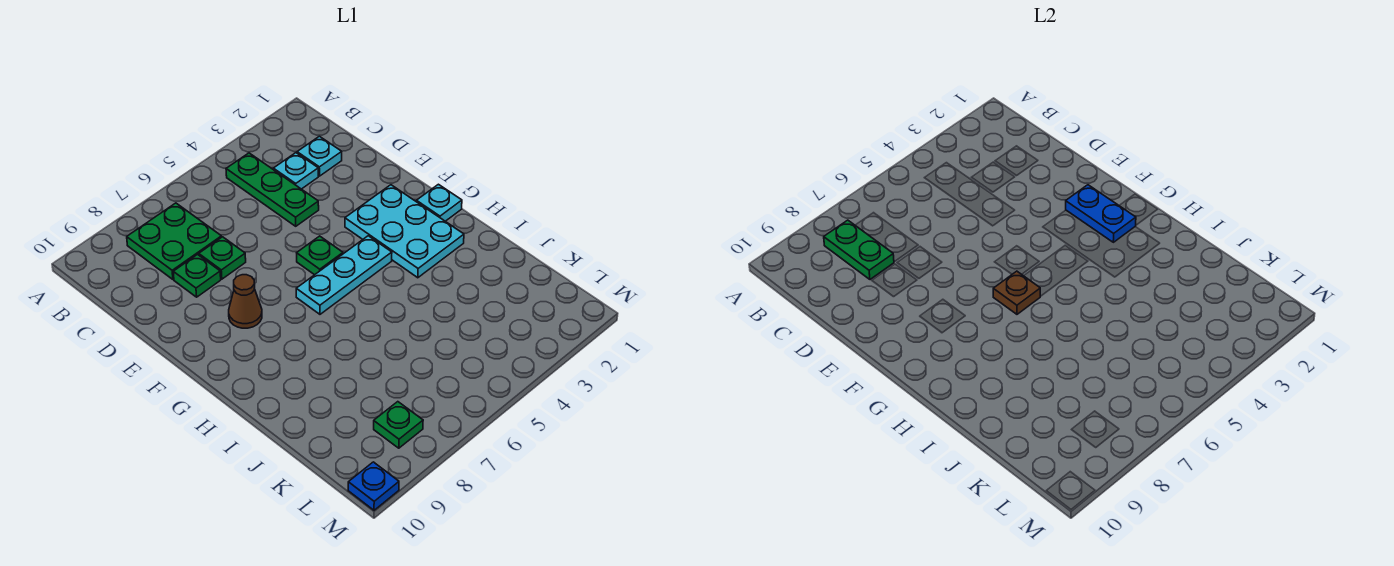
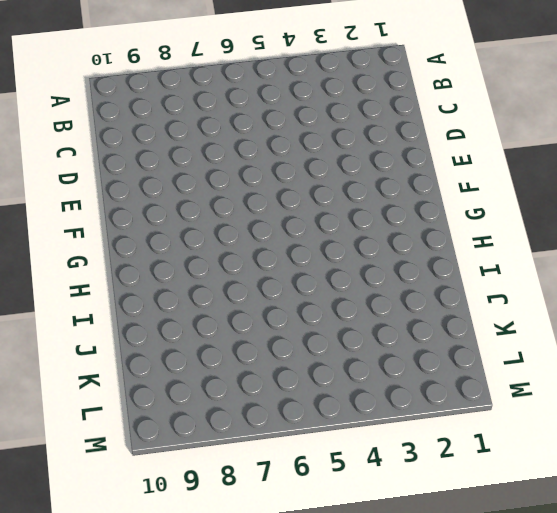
none -> green 1x3 plate [226,153,319,226]
none -> green 2x2 plate [127,203,221,279]
none -> cyan 1x1 plate [297,136,342,176]

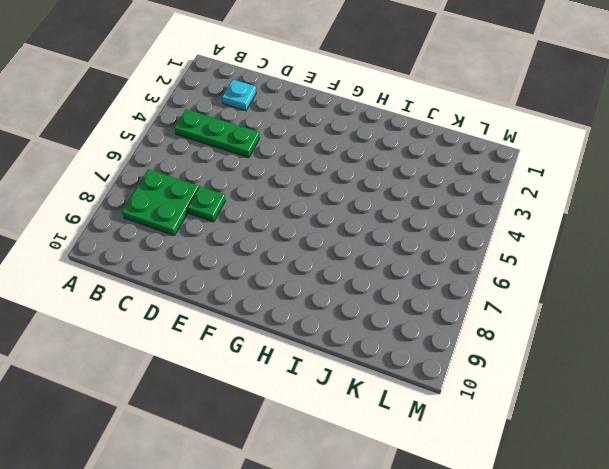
none -> cyan 1x1 plate [273,153,318,189]
none -> green 1x1 plate [173,255,221,297]
none -> cyan 2x3 plate [345,185,464,278]

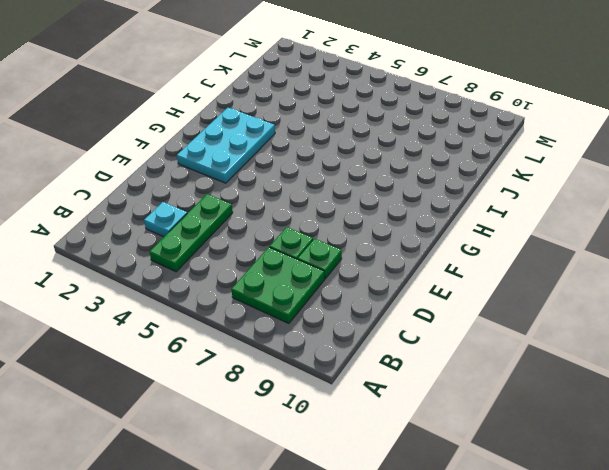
none -> cyan 1x1 plate [297,136,342,176]
none -> green 1x1 plate [297,236,343,275]
none -> brown 1x1 cone [229,275,262,328]

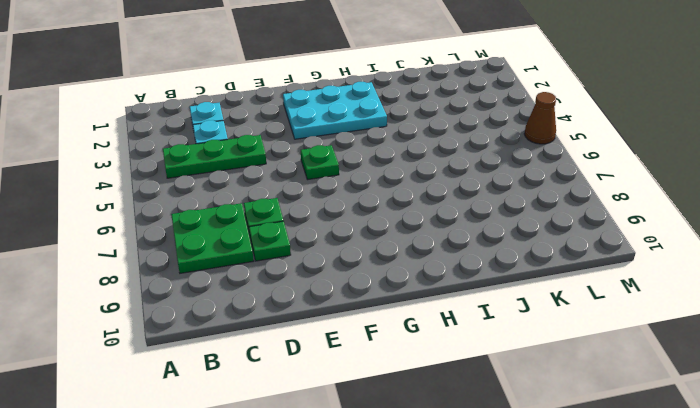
brown 1x1 cone [524,92,556,144] -> brown 1x1 cone moved to [229,275,262,328]
none -> cyan 1x1 plate [416,184,462,221]
none -> cyan 1x3 plate [296,236,392,314]
none -> green 1x1 plate [374,402,423,448]

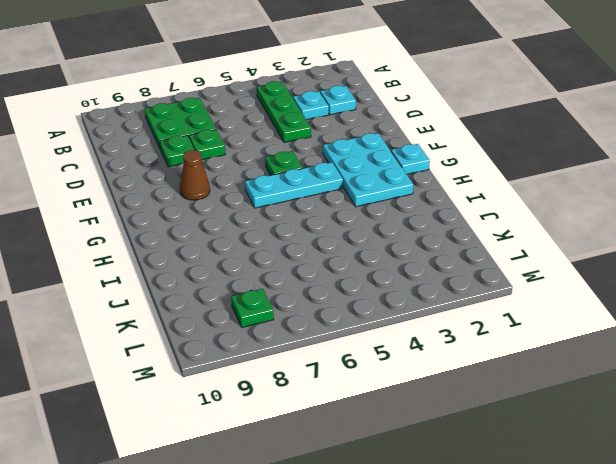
none -> blue 1x1 plate [348,462,399,510]
none -> green 1x2 plate [824,220,894,279]
none -> blue 1x2 plate [1066,185,1136,242]

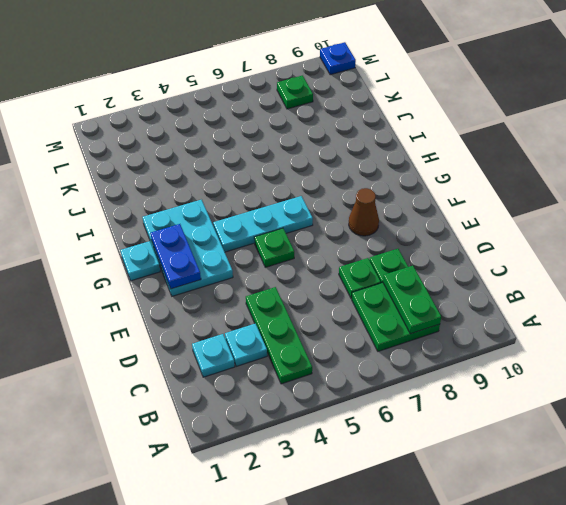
none -> brown 1x1 plate [993,271,1040,314]

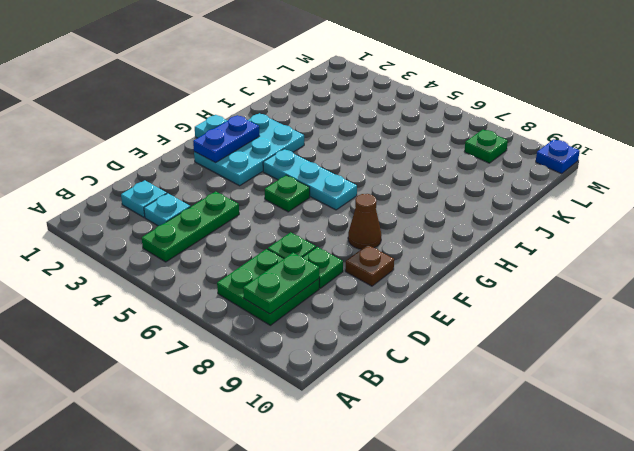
brown 1x1 plate [345,245,394,286] -> brown 1x1 plate moved to [993,271,1040,314]

